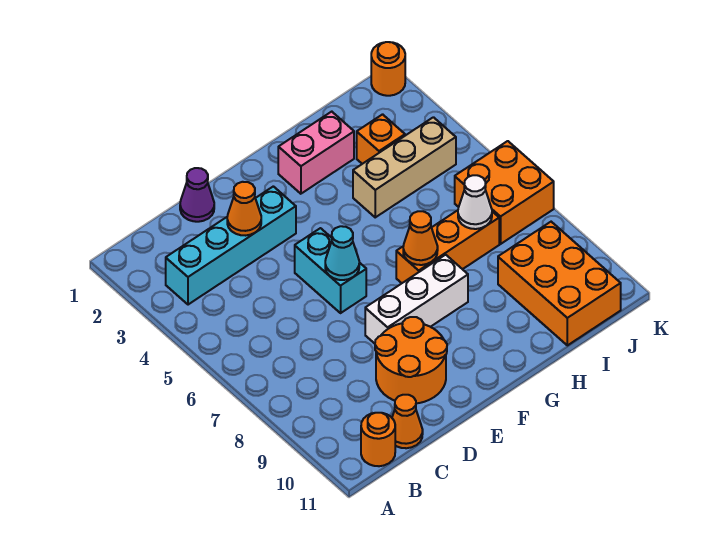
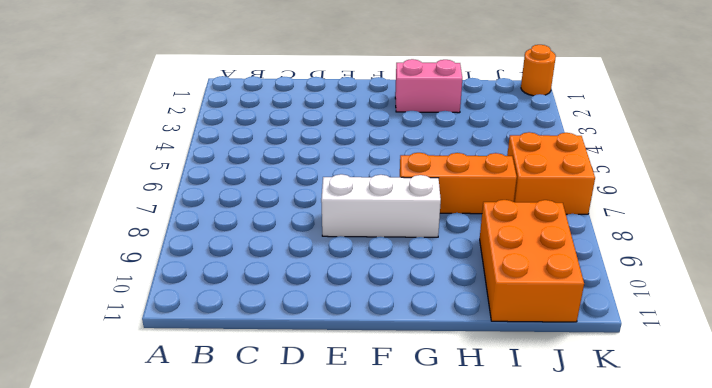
none -> cyan 1x4 brick [166,186,296,305]
none -> orange 1x1 round brick [361,413,395,466]
none -> orange 1x1 cone [392,395,423,448]

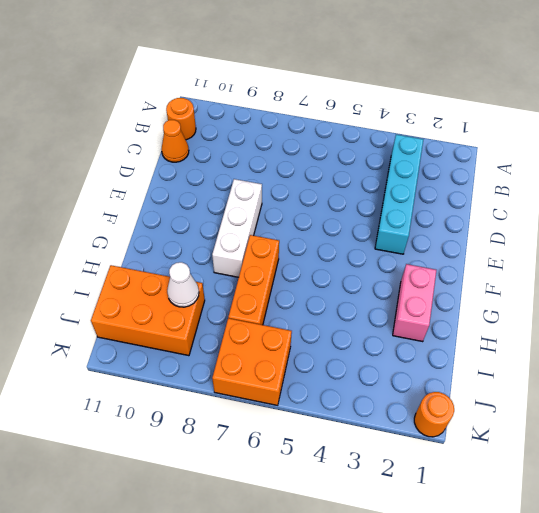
white 1x1 cone [167,262,199,307] -> white 1x1 cone moved to [458,175,492,229]
none -> purple 1x1 cone [180,168,214,222]
none -> orange 2x2 round brick [375,317,447,403]
none -> cyan 1x2 brick [295,228,366,313]

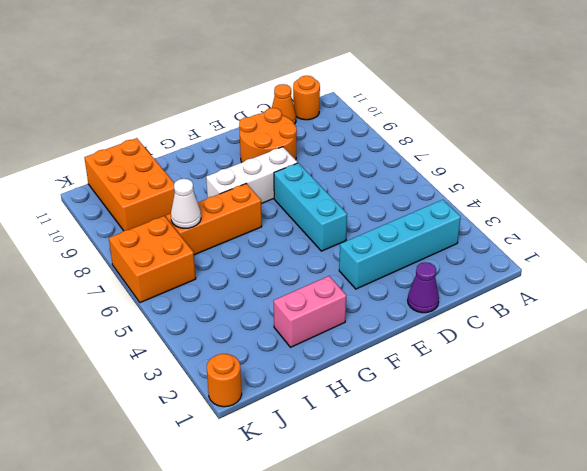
cyan 1x3 brick [274,163,347,251] -> cyan 1x2 brick [295,228,366,313]
none -> tan 1x3 brick [353,117,456,217]
none -> orange 1x1 brick [357,114,405,164]
none -> orange 1x1 cone [227,182,261,236]

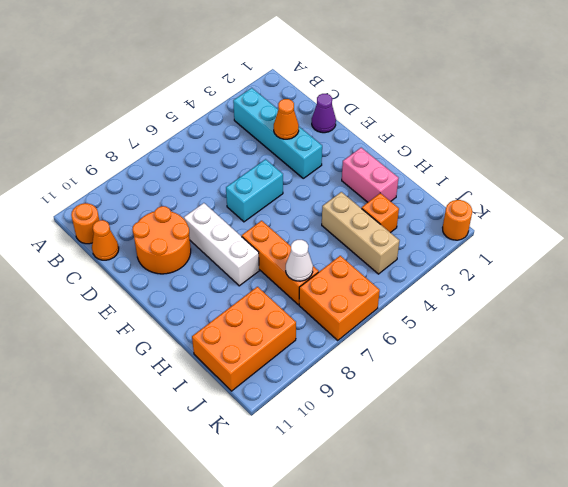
none -> cyan 1x1 cone [325,226,359,280]
none -> orange 1x1 cone [403,211,438,265]

